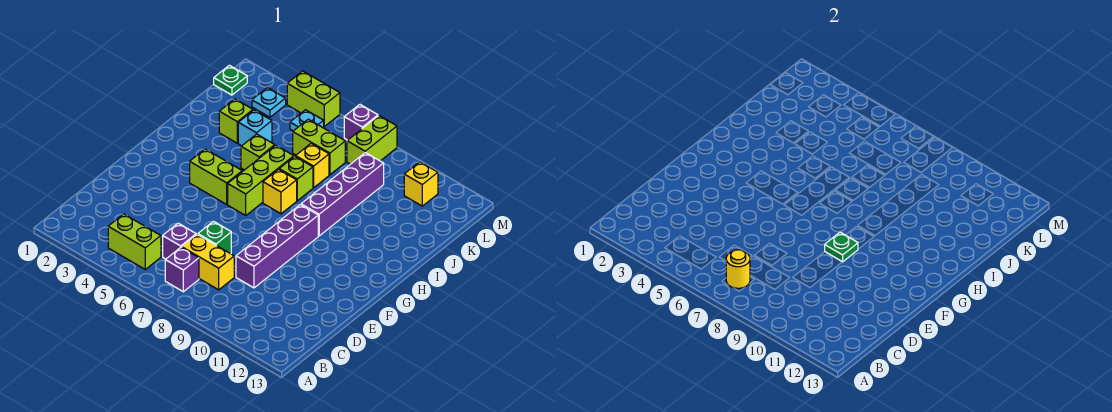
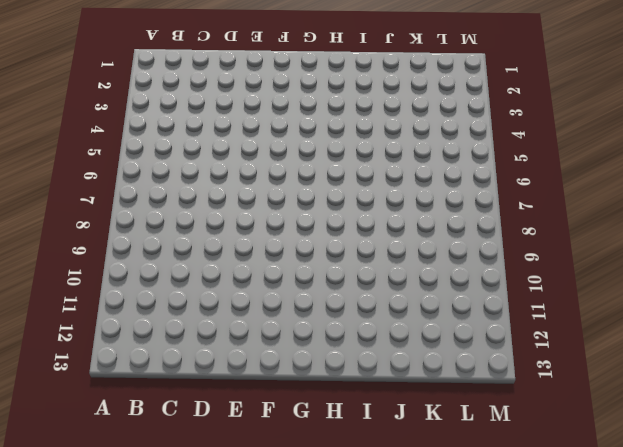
none -> lime 1x2 brick [108,214,161,269]
none -> purple 1x1 brick [165,247,199,292]
none -> purple 1x1 brick [163,223,196,259]

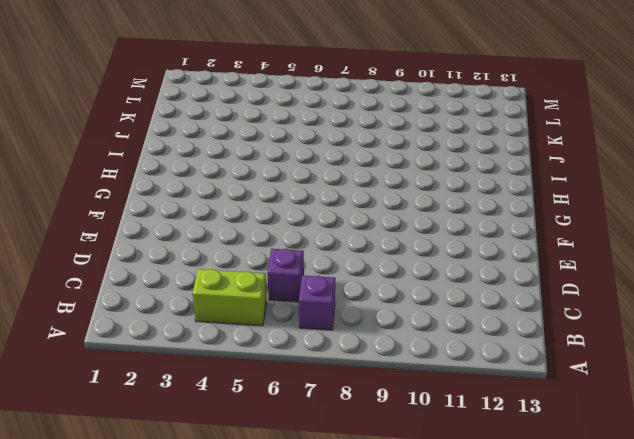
none -> yellow 1x2 brick [182,234,234,290]
none -> green 1x1 brick [198,221,231,254]
none -> purple 1x4 brick [236,205,318,288]

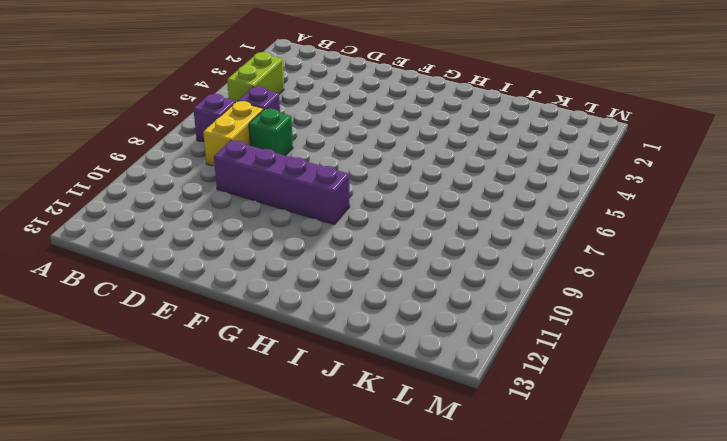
none -> lime 1x2 brick [190,149,242,204]
none -> lime 1x3 brick [228,145,294,215]
none -> yellow 1x1 brick [263,169,297,214]

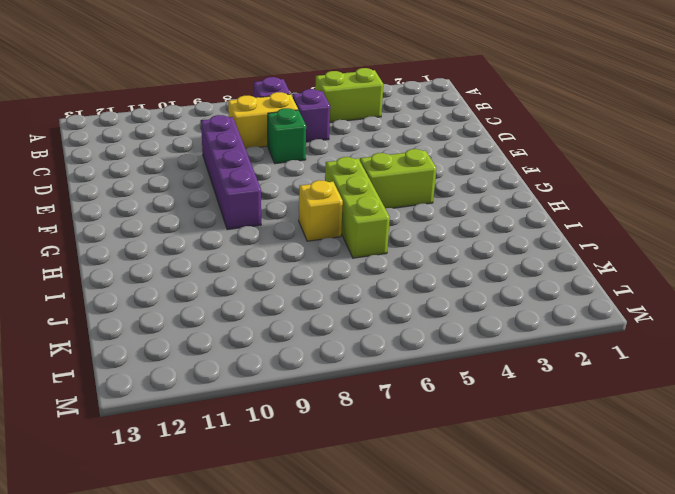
none -> purple 1x4 brick [301,153,384,236]
none -> lime 1x1 brick [241,134,275,170]
none -> lime 1x1 brick [279,156,313,201]

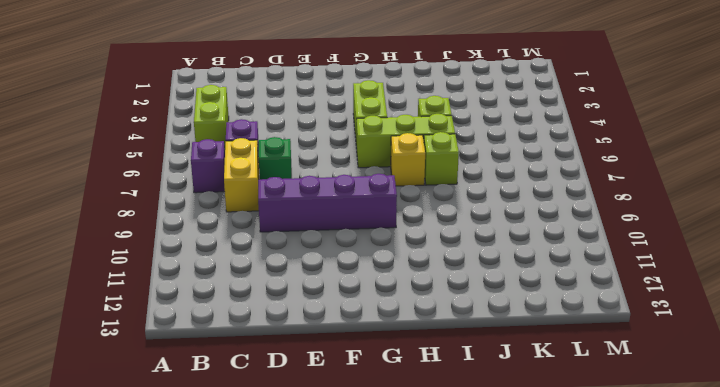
none -> purple 1x4 brick [301,153,384,236]
none -> lime 1x1 brick [219,99,253,143]
none -> cyan 1x1 brick [238,110,272,146]

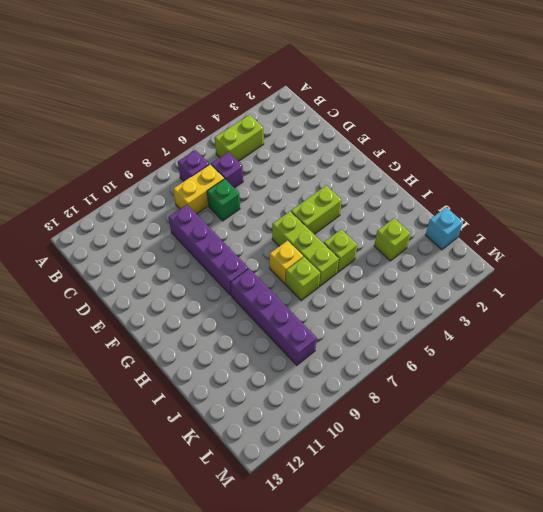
cyan 1x1 brick [426,207,463,250] -> cyan 1x1 brick moved to [238,110,272,146]
none -> yellow 1x1 brick [296,144,329,188]
none -> lime 1x2 brick [293,119,345,175]
none -> green 1x1 plate [214,65,247,95]

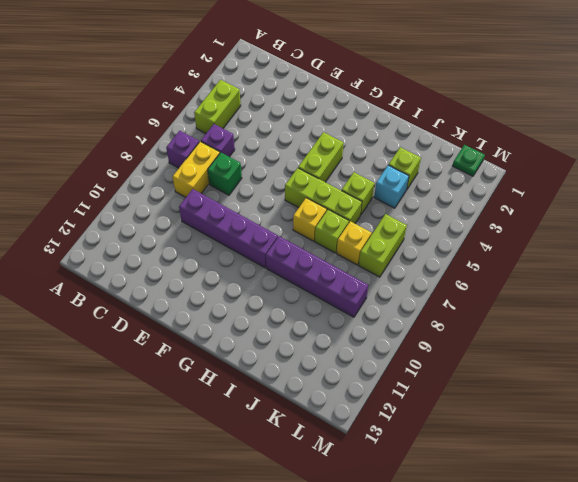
none -> cyan 1x1 plate [252,88,286,117]
none -> cyan 1x1 plate [290,110,324,131]
none -> lime 1x2 brick [347,116,397,164]

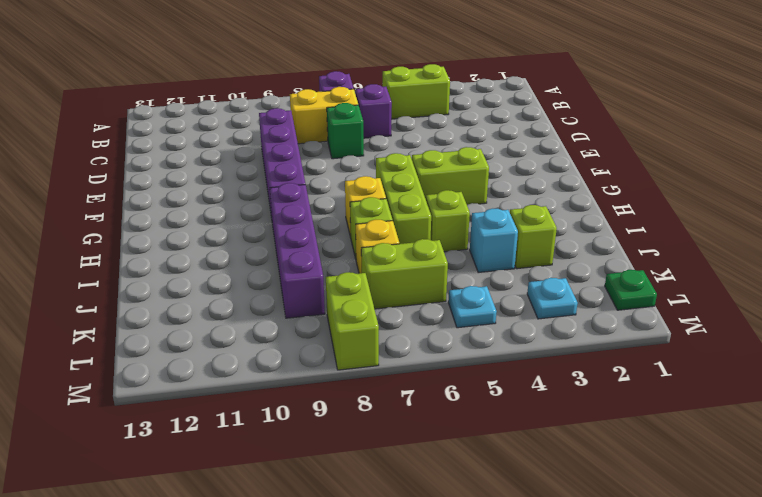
none -> yellow 1x1 brick [404,162,438,206]
none -> lime 1x2 brick [287,71,340,126]
none -> purple 1x1 brick [344,105,378,140]

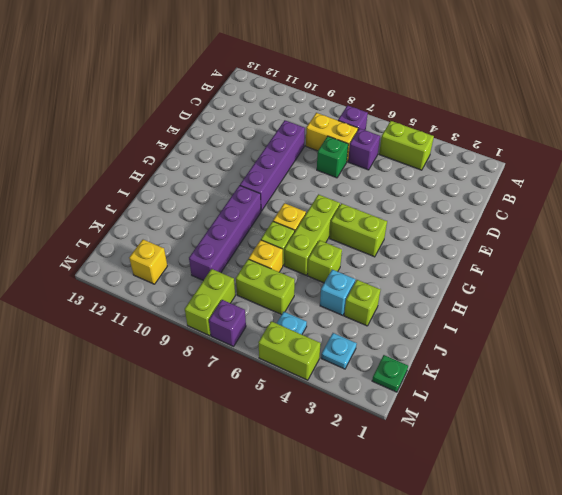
none -> yellow 1x1 round brick [726,250,750,288]
none -> green 1x1 plate [825,232,858,262]

